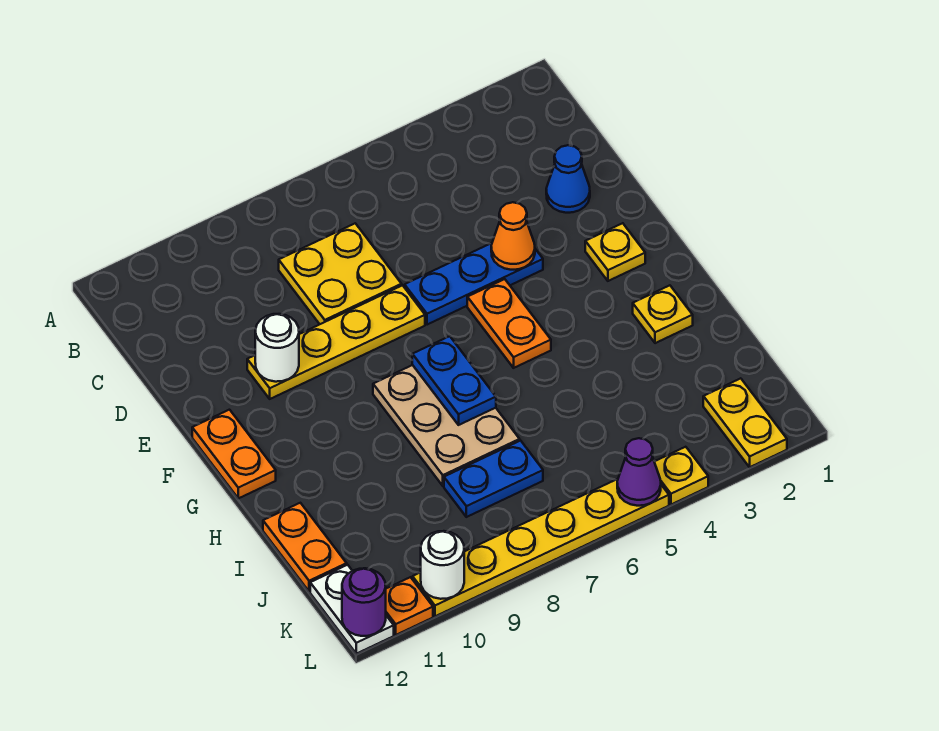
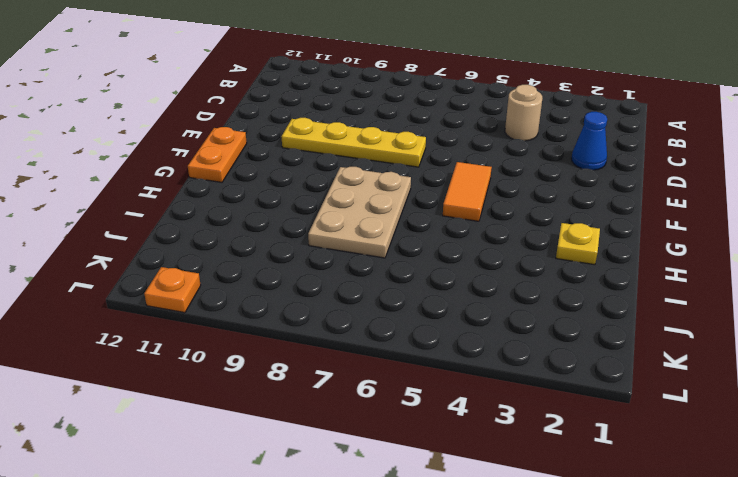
tan 1x1 round brick [505,85,542,141] -> none
orange 1x2 tile [443,162,492,221] -> orange 1x2 plate [467,279,551,368]
none -> yellow 2x2 plate [279,223,402,324]
none -> blue 1x3 plate [405,243,543,325]
none -> yellow 1x1 plate [585,223,645,281]

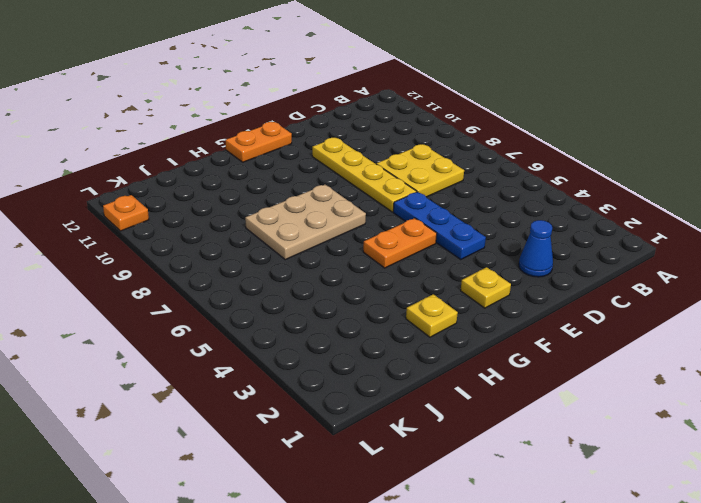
none -> orange 1x2 plate [263,503,347,592]
none -> blue 1x2 plate [444,441,543,517]
none -> yellow 1x2 plate [703,378,787,467]

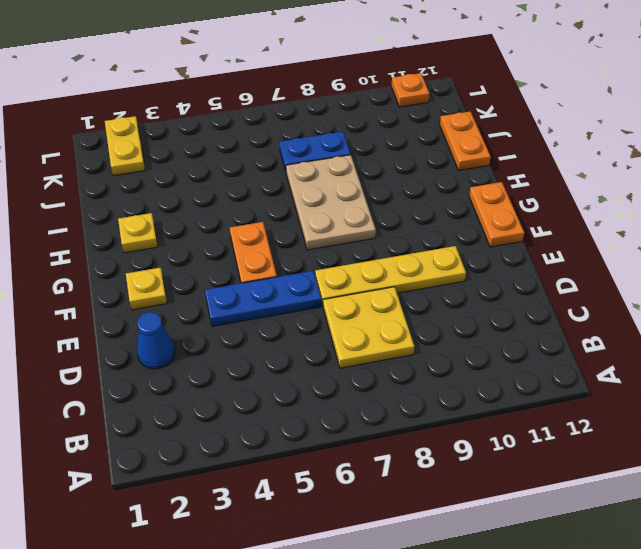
none -> white 1x2 plate [310,565,394,654]
none -> yellow 1x1 plate [654,447,708,505]
none -> yellow 1x6 plate [413,479,669,616]

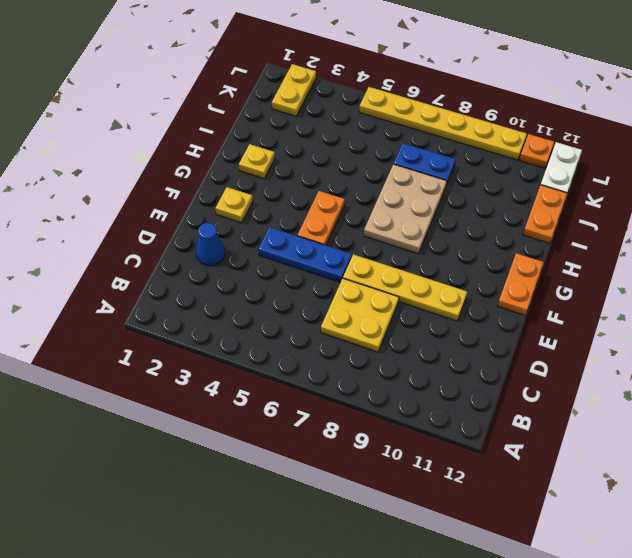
none -> yellow 1x1 plate [654,447,708,505]
none -> orange 1x1 cone [491,202,535,270]
none -> white 1x1 round brick [255,314,299,382]

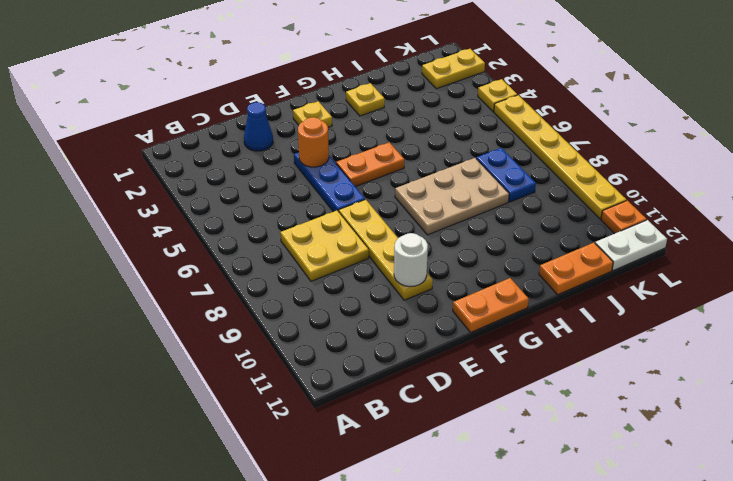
orange 1x1 round brick [298,117,329,167] -> orange 1x1 cone [491,202,535,270]
none -> blue 1x2 plate [412,336,496,425]
none -> purple 1x1 cone [617,438,661,506]
none -> white 1x1 round brick [421,531,464,599]

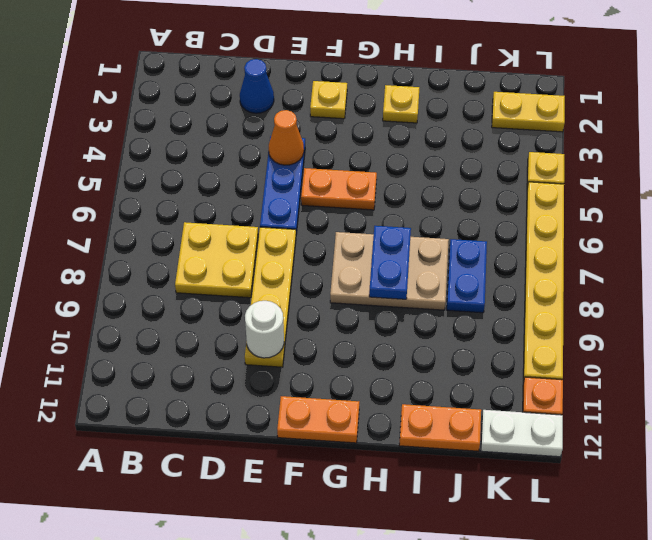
blue 1x2 plate [369,226,411,299] -> blue 1x2 plate turned to [412,336,496,425]
none -> purple 1x1 cone [617,438,661,506]
none -> white 1x1 round brick [421,531,464,599]
none -> purple 1x1 round brick [342,568,386,636]

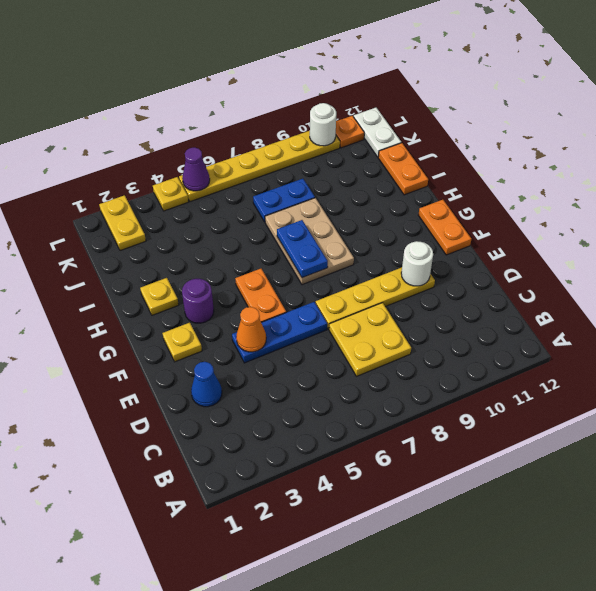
purple 1x1 round brick [182,279,214,323] -> purple 1x1 round brick moved to [342,568,386,636]

